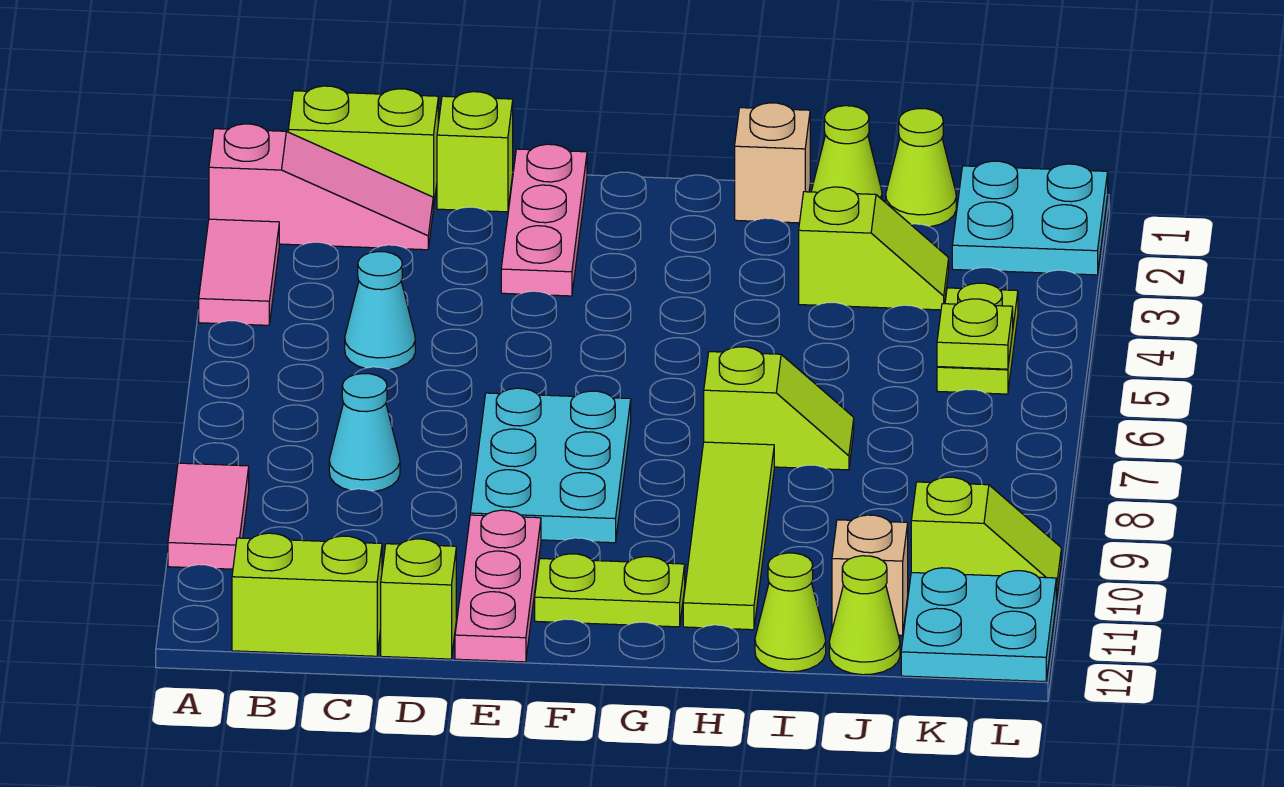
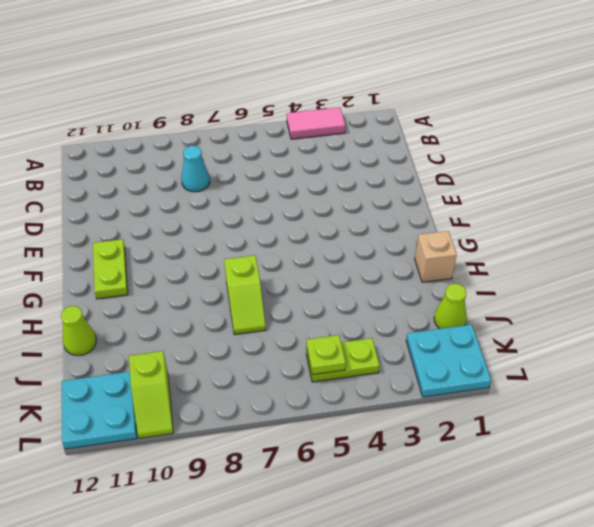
none -> pink 1x3 slope [209,124,433,250]
none -> pink 1x2 tile [168,463,249,569]
none -> lime 1x2 brick [288,86,438,209]

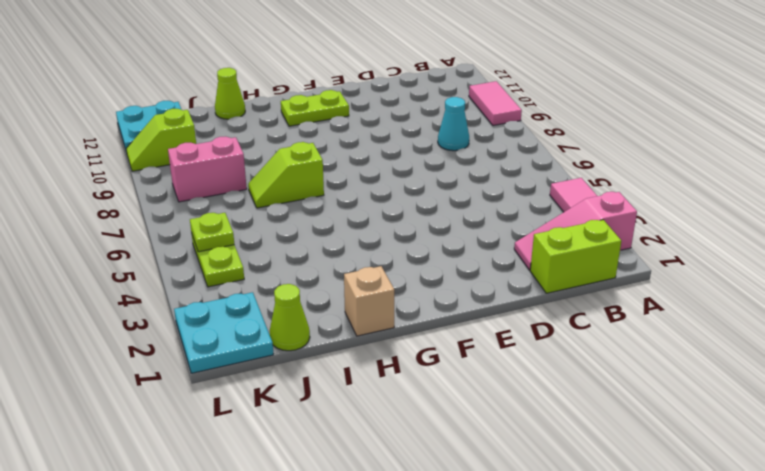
pink 1x2 brick [168,136,247,202] -> none
none -> lime 1x2 brick [232,533,382,656]
none -> cyan 1x1 cone [345,252,415,370]
none -> lime 1x1 brick [437,92,513,212]

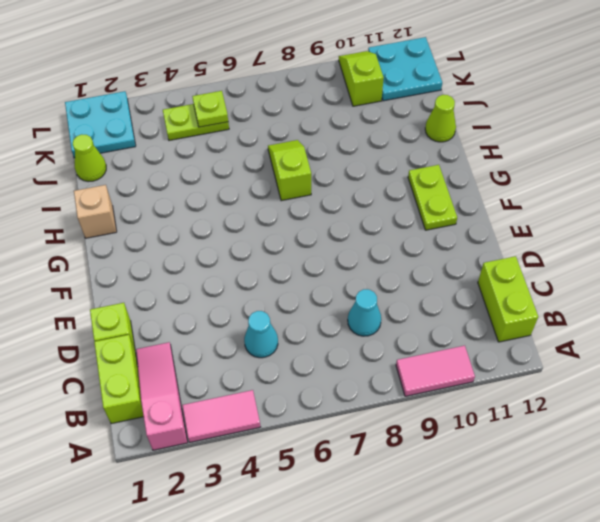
none -> lime 1x1 brick [381,539,456,659]
none -> pink 1x3 plate [501,144,587,296]
none -> cyan 2x3 plate [470,388,631,543]

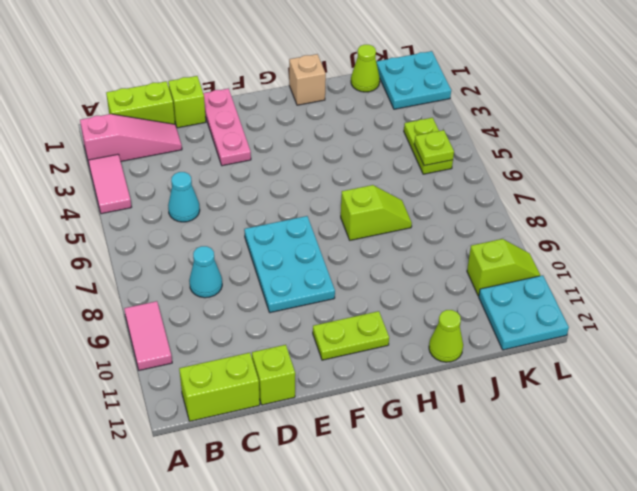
none -> pink 1x3 plate [455,510,541,662]
none -> lime 1x4 tile [683,442,774,630]
none -> lime 1x1 cone [811,106,882,199]

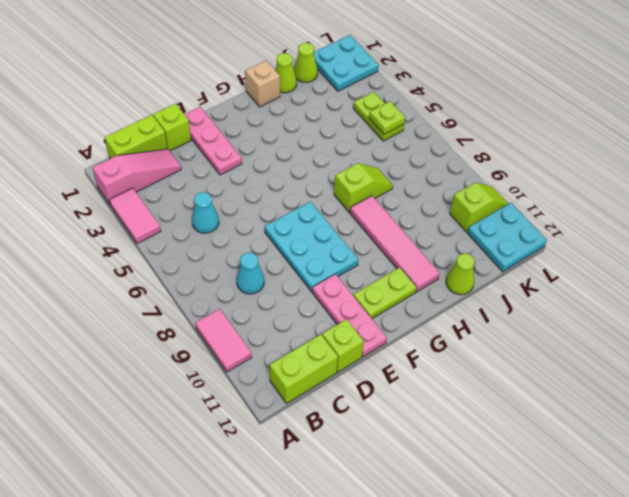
pink 1x4 tile [350,196,440,292] -> lime 1x4 tile [683,442,774,630]
none -> lime 1x2 slope [799,187,949,310]
none -> tan 1x1 brick [832,515,908,635]
none -> lime 1x1 cone [829,556,900,675]

